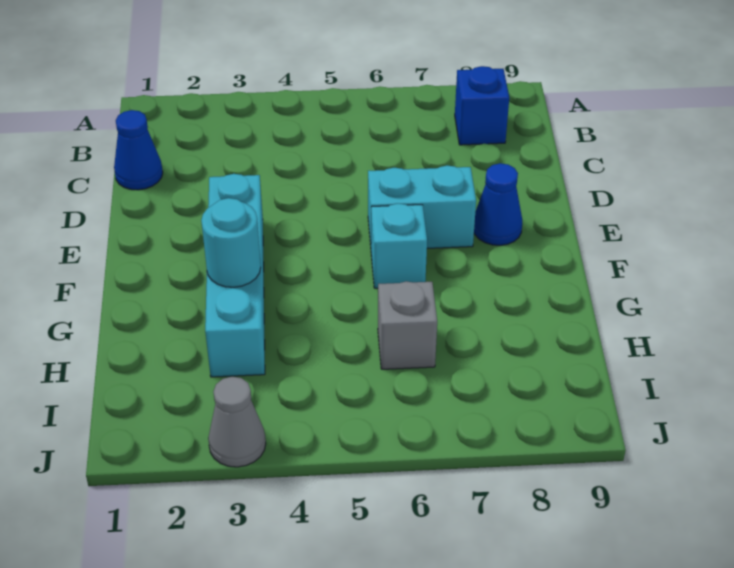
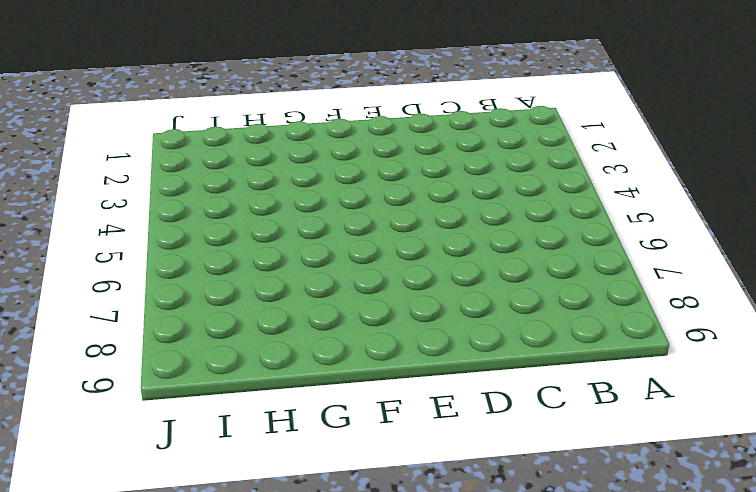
none -> blue 1x1 brick [455,66,509,145]
none -> blue 1x1 cone [114,110,163,190]

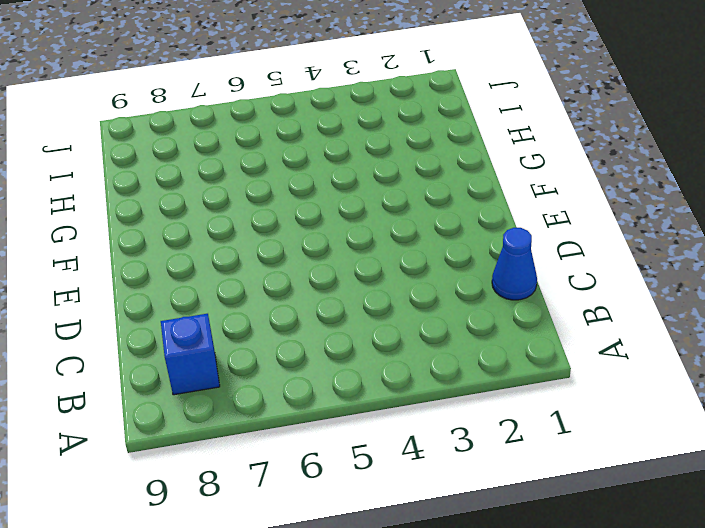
none -> cyan 1x4 brick [205,174,265,377]
none -> cyan 1x2 brick [368,165,476,248]

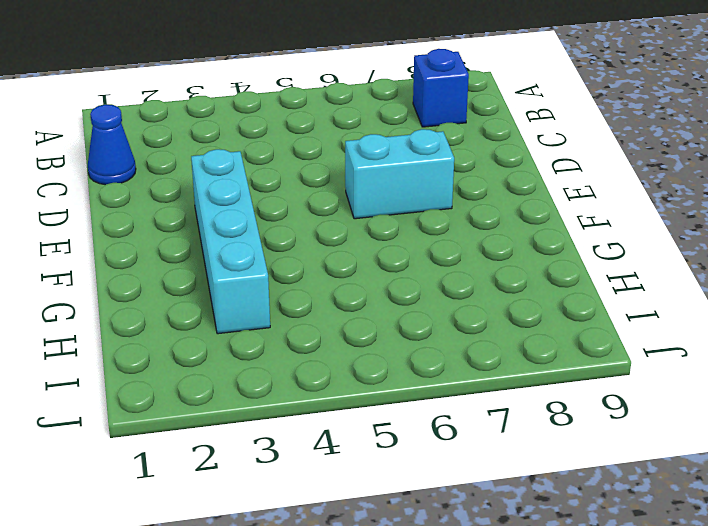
none -> blue 1x1 cone [474,163,522,245]
none -> cyan 1x1 brick [371,204,427,288]

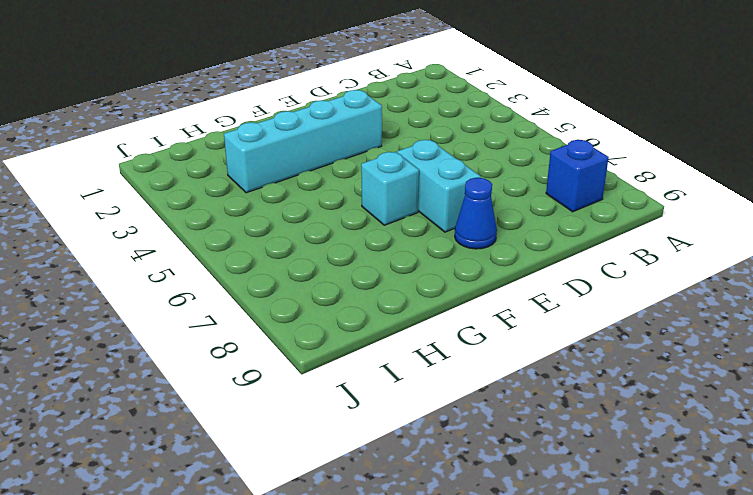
none -> blue 1x1 cone [114,110,163,190]
none -> grey 1x1 brick [378,281,437,369]

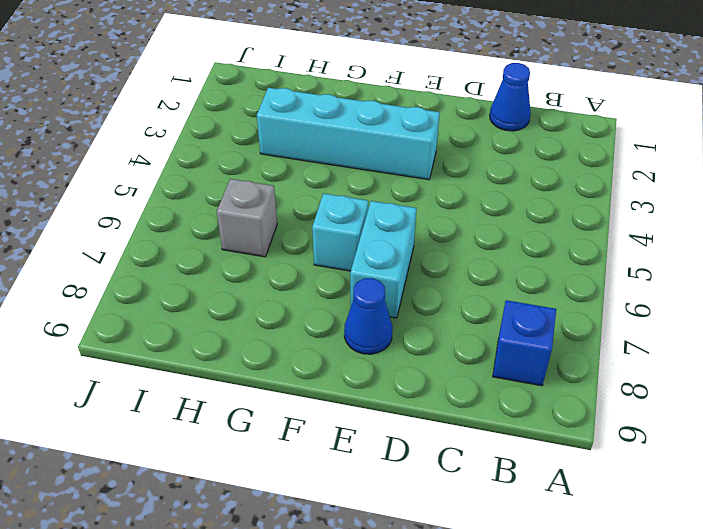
none -> grey 1x1 cone [208,377,266,467]
none -> cyan 1x1 round brick [201,198,261,287]

